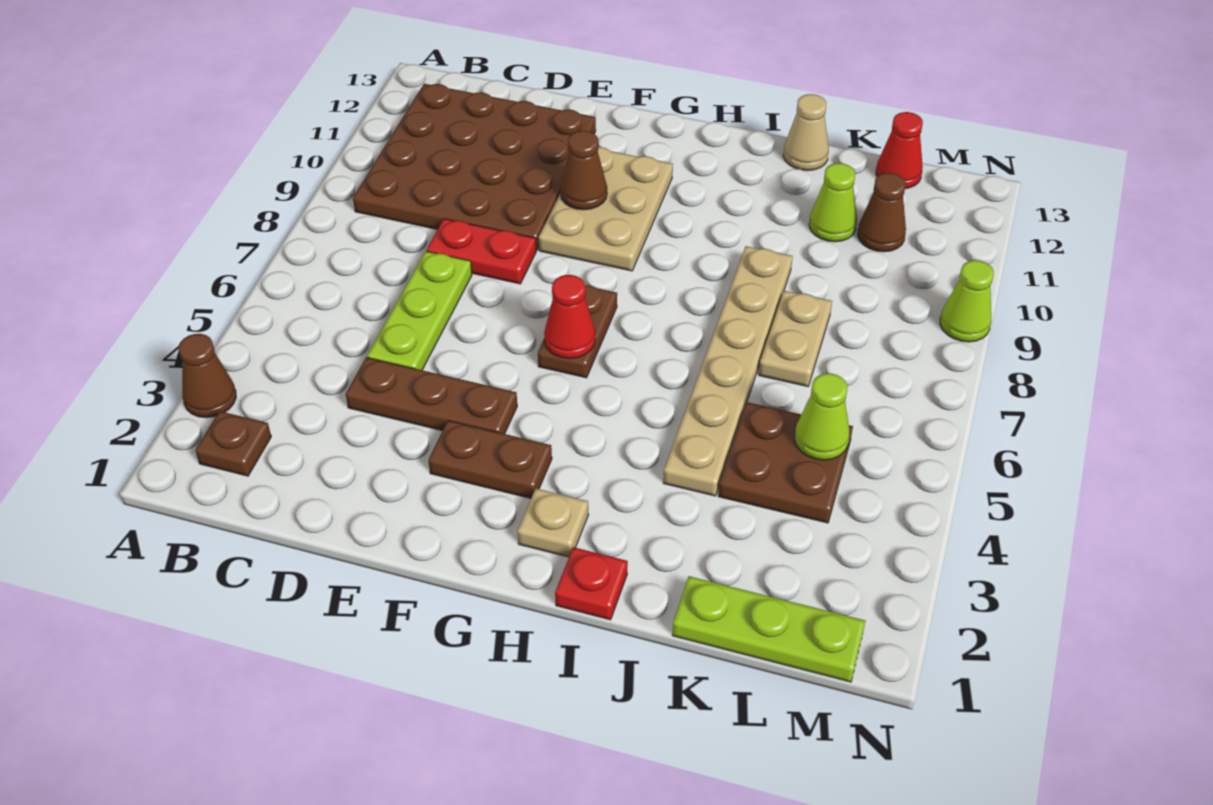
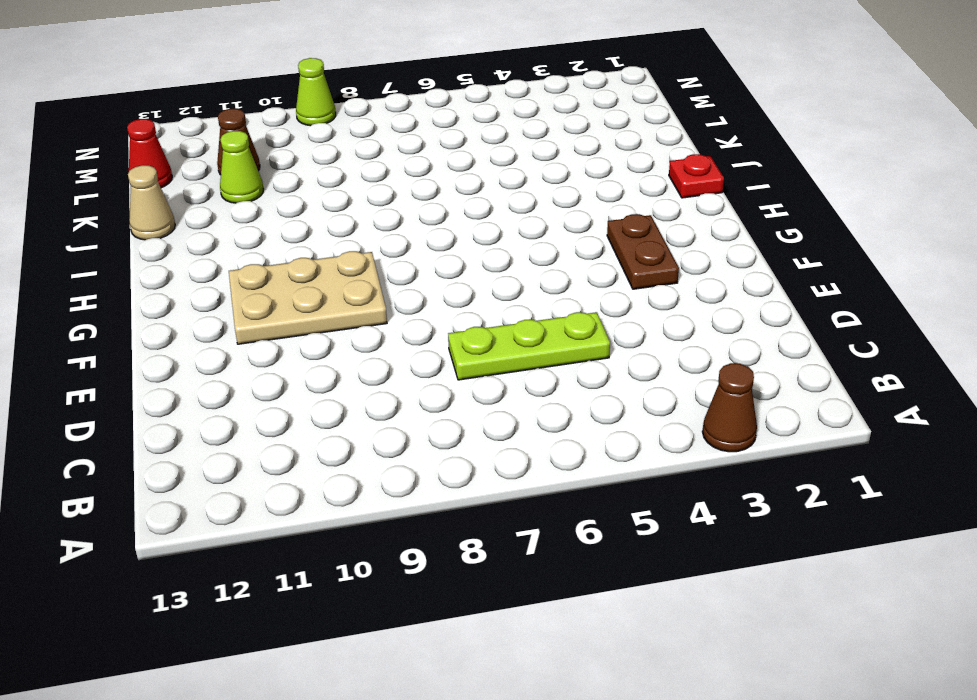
none -> brown 1x1 plate [195,411,271,476]
none -> brown 4x4 plate [353,84,596,251]
none -> brown 1x3 plate [346,357,517,434]

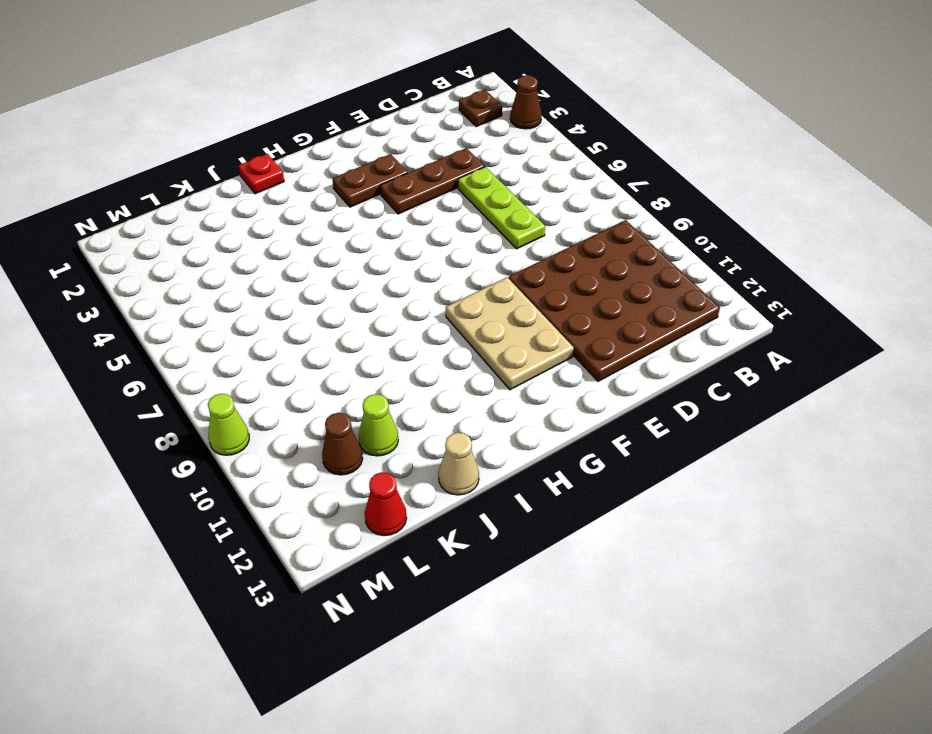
none -> red 1x2 plate [426,219,536,284]
none -> brown 1x2 plate [538,285,617,378]
none -> tan 1x1 plate [517,489,588,557]

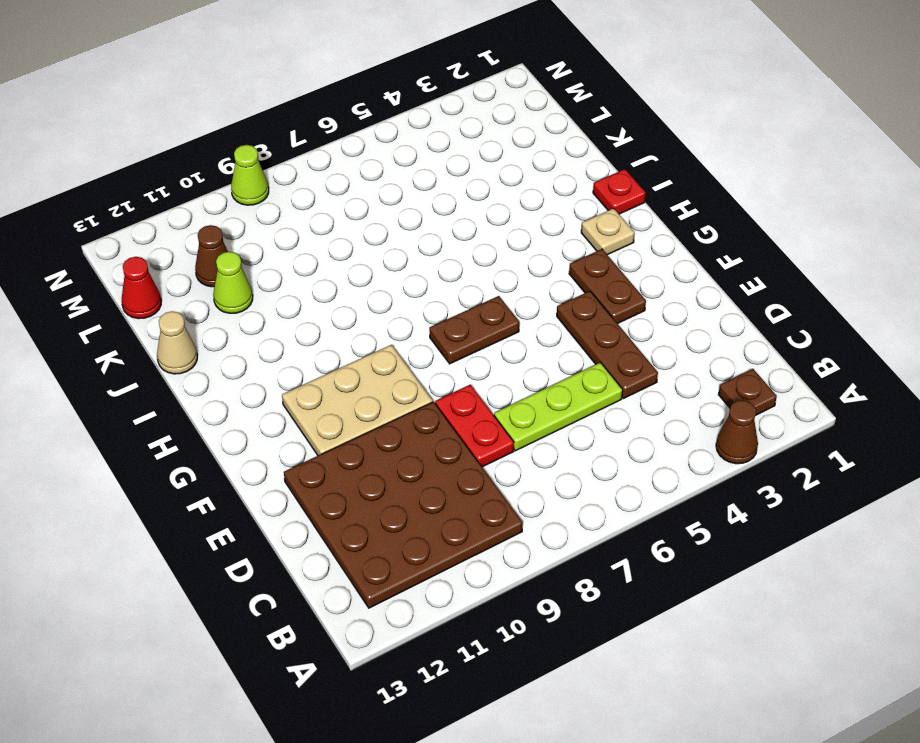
none -> tan 1x6 plate [663,246,793,496]
none -> lime 1x3 plate [672,576,865,682]
none -> brown 2x2 plate [718,402,853,523]

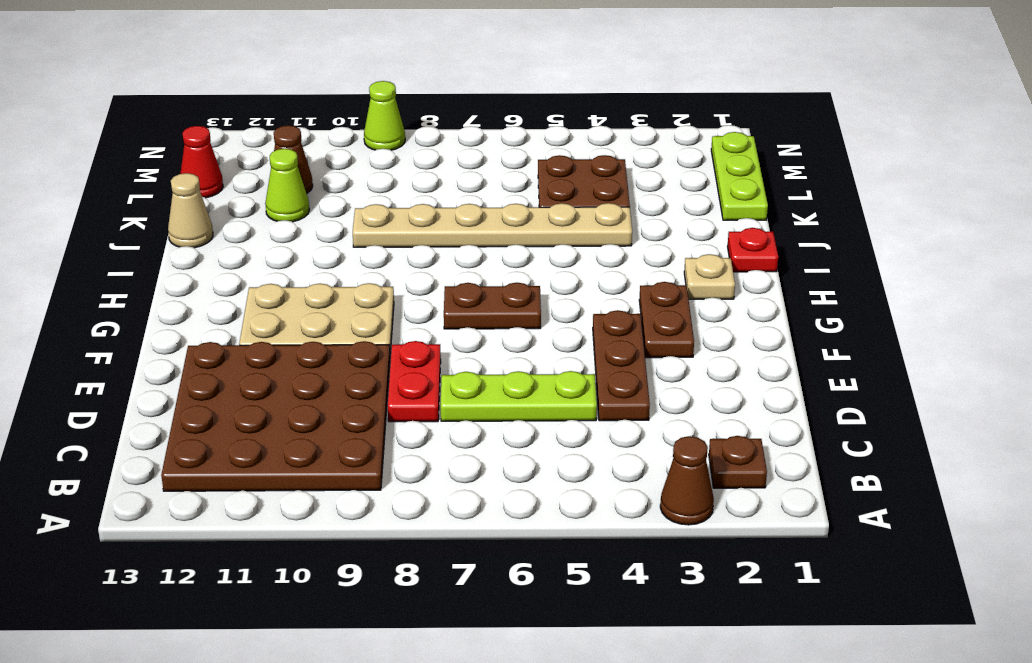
none -> tan 1x2 plate [759,291,832,387]
none -> brown 1x1 cone [560,131,607,210]
none -> red 1x1 cone [544,275,595,359]

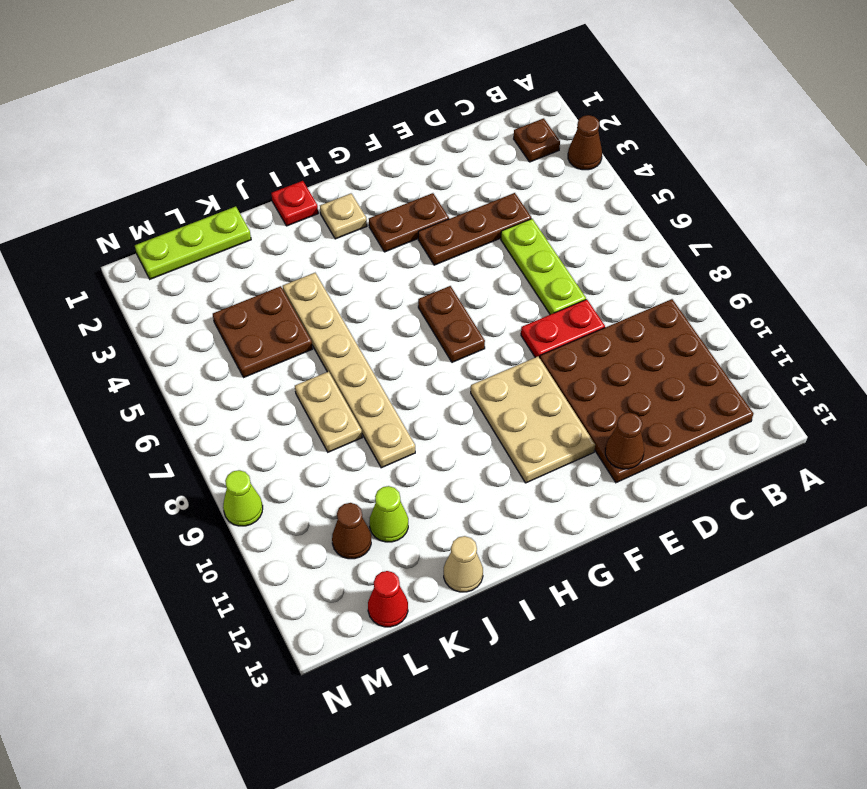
brown 1x1 cone [605,413,644,469] -> brown 1x1 cone moved to [560,131,607,210]
none -> red 1x1 cone [544,275,595,359]
none -> lime 1x1 cone [795,373,850,460]

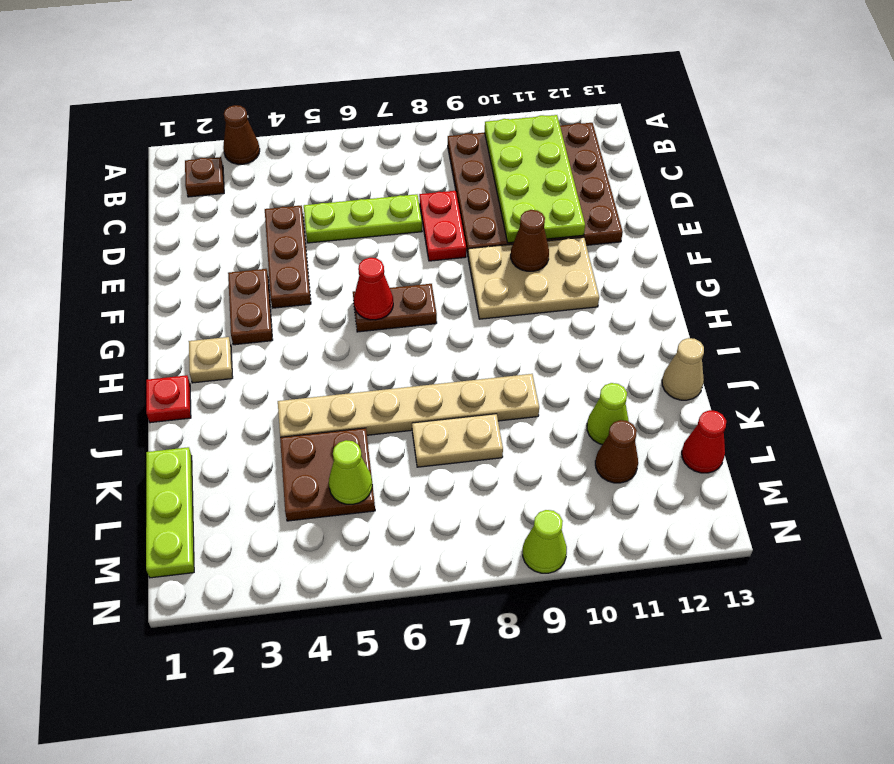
lime 2x4 plate [485,115,585,243] -> none

